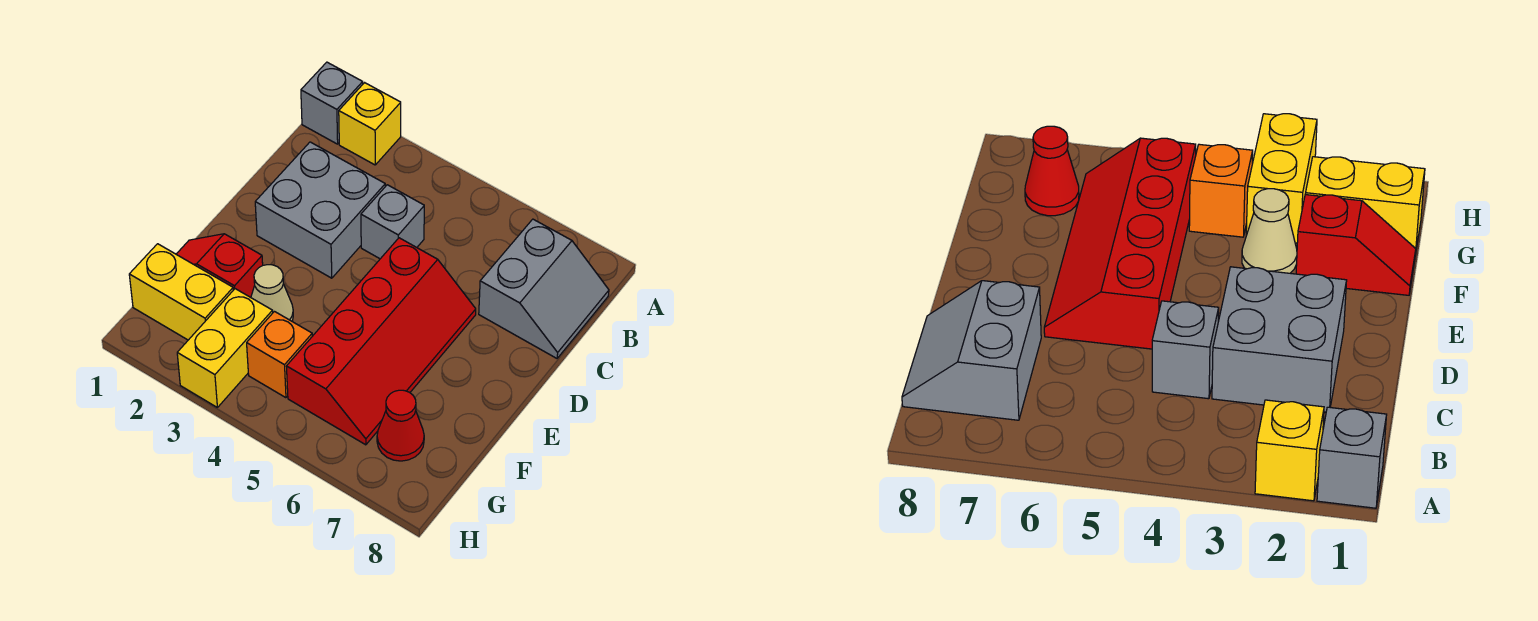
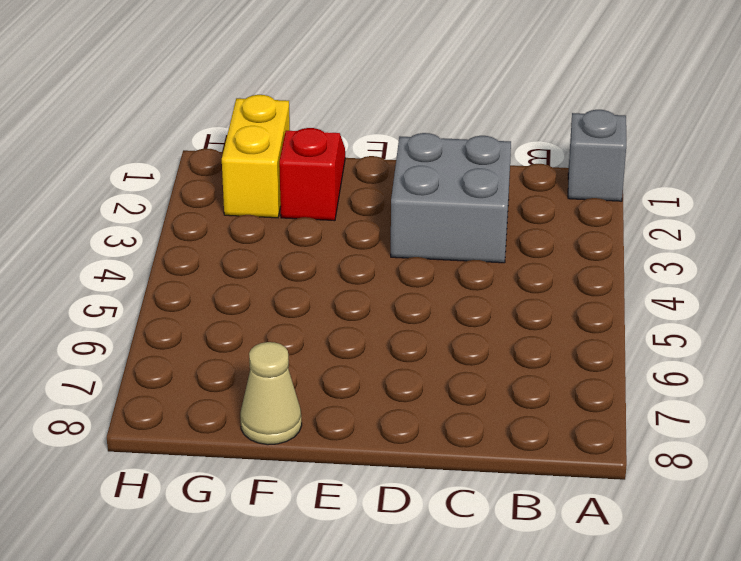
tan 1x1 cone [240,342,302,445] -> tan 1x1 cone moved to [251,265,293,321]
none -> yellow 1x1 brick [339,83,401,165]
none -> grey 2x2 slope [479,219,609,358]
none -> grey 1x1 brick [361,185,424,259]

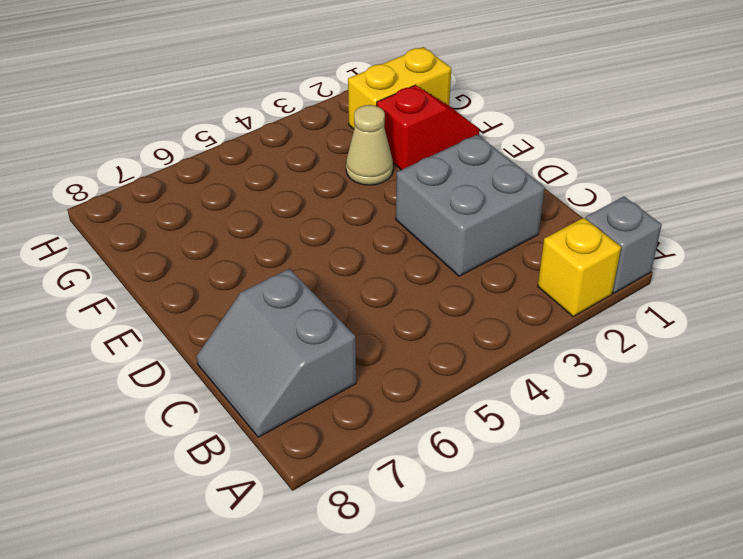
none -> grey 1x1 brick [361,185,424,259]
none -> red 2x4 slope [286,238,476,445]
none -> yellow 1x2 brick [177,289,273,407]

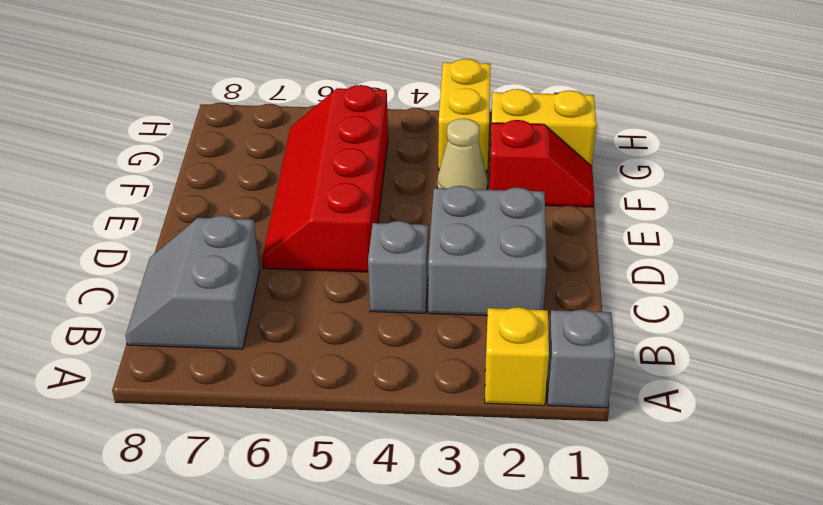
none -> orange 1x1 brick [247,312,312,398]
none -> red 1x1 cone [377,390,424,461]

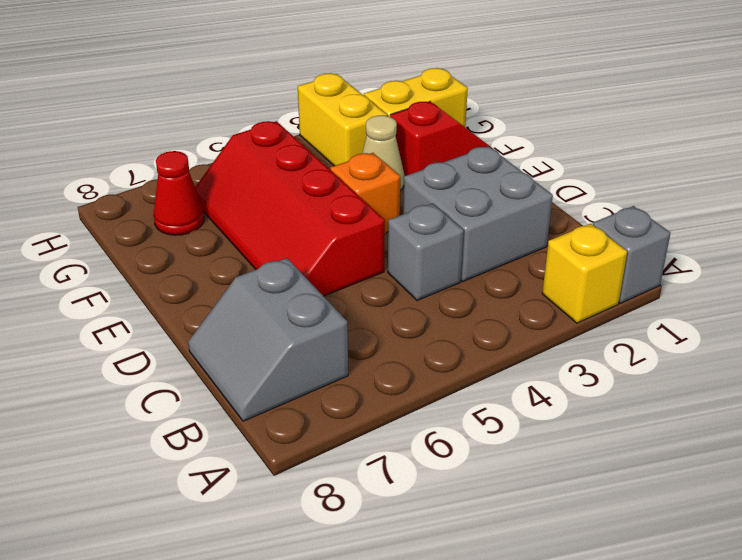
orange 1x1 brick [330,153,400,233] -> orange 1x1 brick moved to [247,312,312,398]

